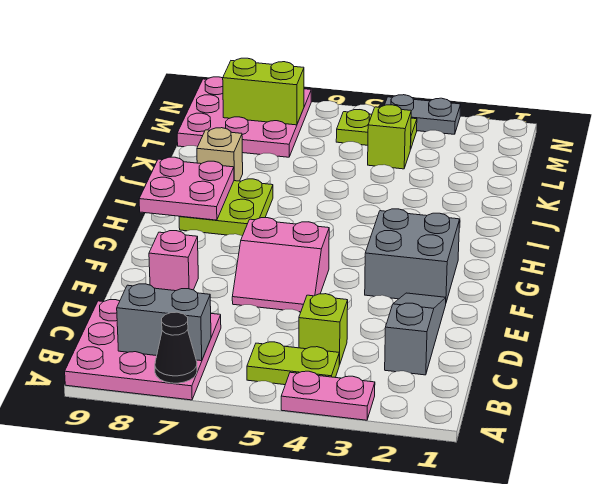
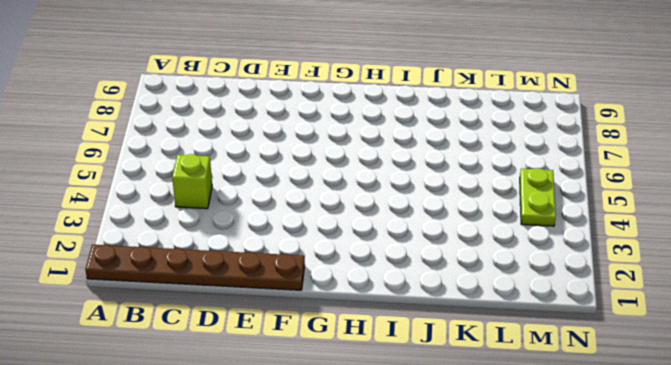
brown 1x6 plate [85,245,305,290] -> none
none -> pink 1x2 plate [281,371,375,420]
none -> pink 3x3 plate [65,300,221,400]
none -> lime 1x2 plate [247,342,339,385]

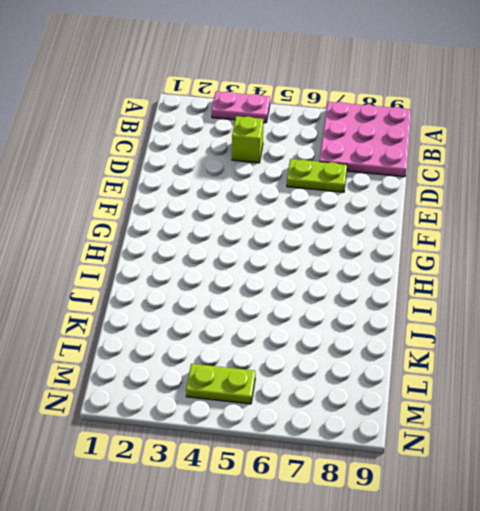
lime 1x2 plate [287,159,347,192] -> lime 1x2 plate moved to [247,342,339,385]
none -> grey 1x3 slope [385,293,446,375]
none -> pink 2x2 slope [232,218,329,312]
none -> pink 1x1 brick [149,231,198,291]

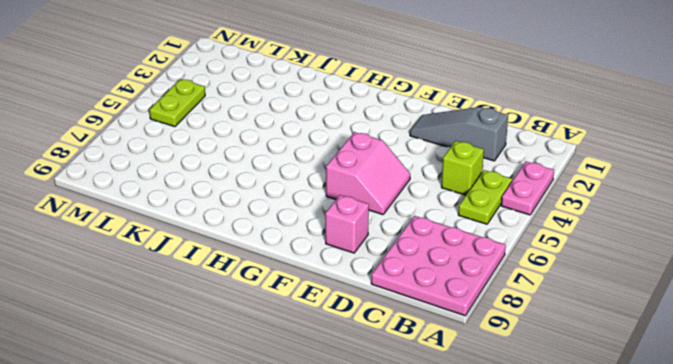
none -> grey 2x2 brick [365,209,460,302]
none -> lime 2x2 plate [179,179,273,236]
none -> tan 1x1 brick [197,128,243,181]

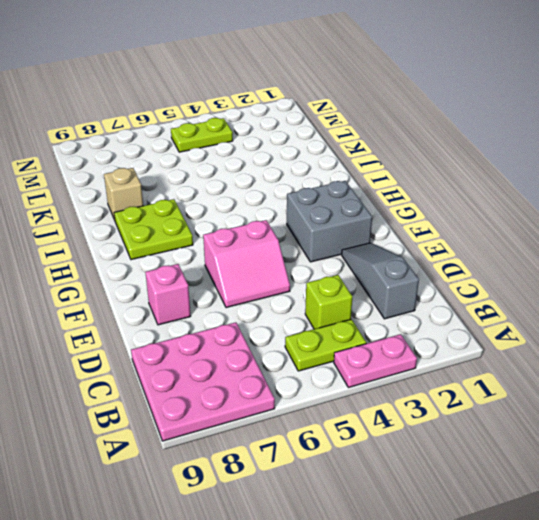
none -> lime 1x1 brick [368,105,411,169]
none -> pink 3x3 plate [177,77,311,157]
none -> grey 1x2 plate [385,95,461,134]

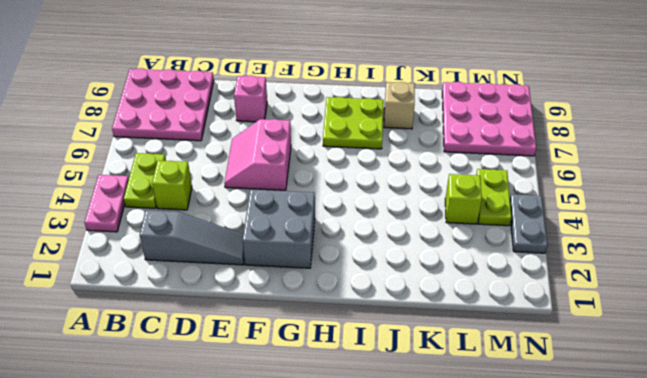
none -> black 1x1 cone [155,312,197,383]
none -> grey 1x2 brick [117,284,211,361]
none -> pink 2x2 plate [139,157,234,220]

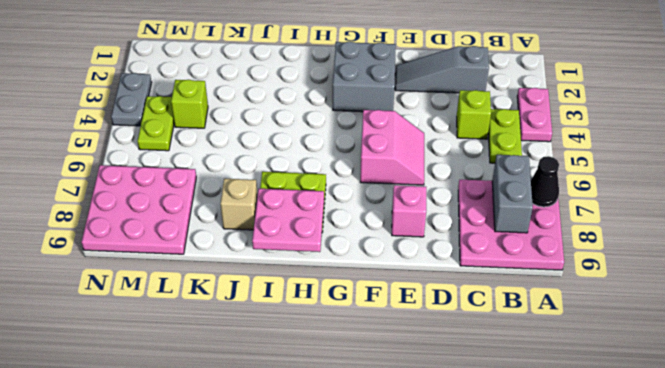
none -> lime 1x2 brick [223,58,304,125]

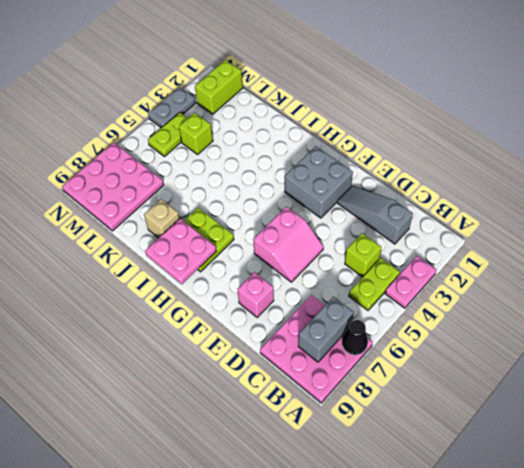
lime 1x2 brick [195,60,243,114] -> lime 1x2 brick moved to [223,58,304,125]

